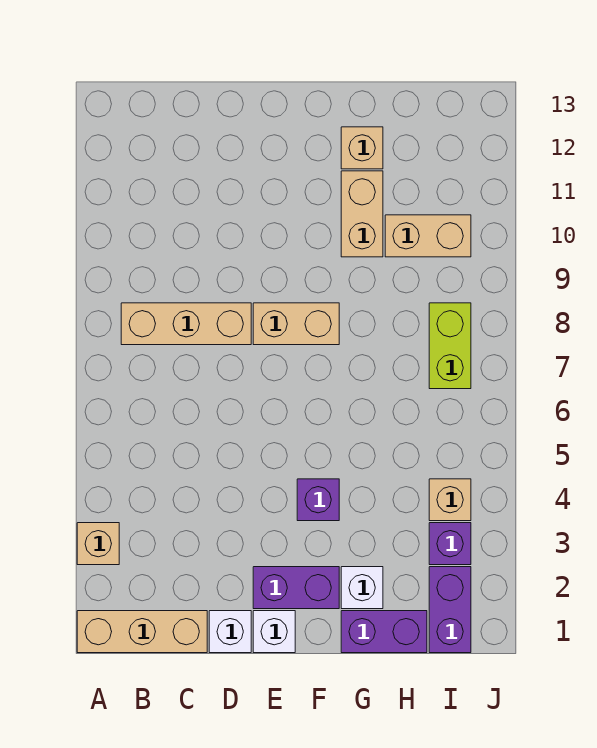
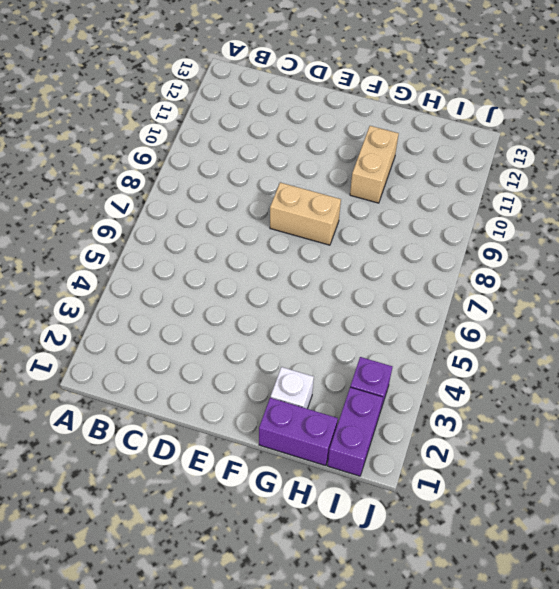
none -> tan 1x3 brick [77,611,207,653]
none -> tan 1x1 brick [77,523,119,565]
none -> tan 1x3 brick [121,303,251,345]

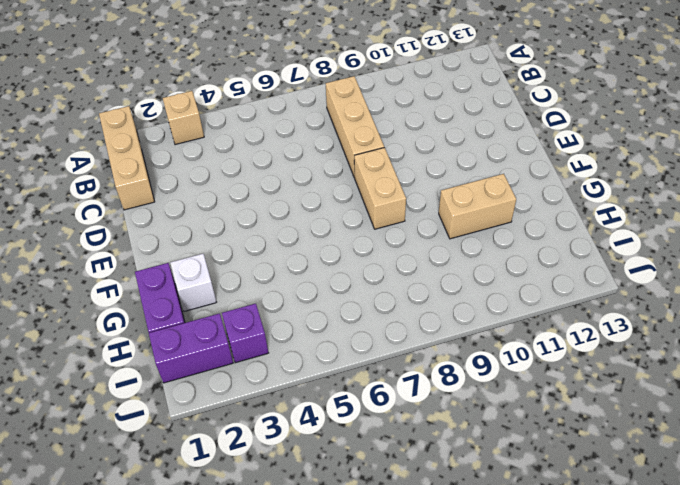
none -> white 1x1 brick [209,611,251,653]
none -> white 1x1 brick [253,611,295,653]
none -> purple 1x2 brick [253,567,339,609]

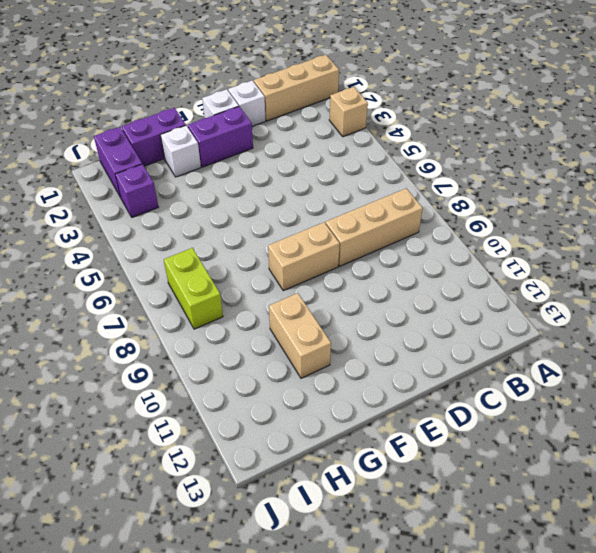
none -> purple 1x1 brick [297,479,339,521]
none -> tan 1x1 brick [341,127,383,169]
none -> tan 1x2 brick [385,215,471,257]

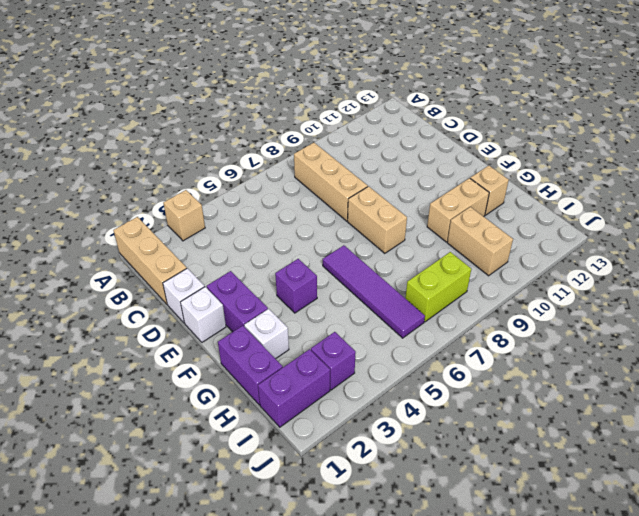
purple 1x4 tile [323,245,425,338] -> none
none -> tan 1x1 brick [429,479,471,521]

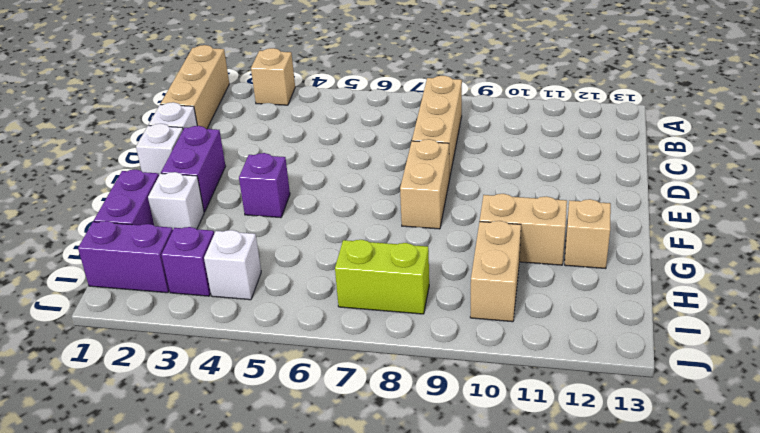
white 1x1 brick [204,230,261,300] -> tan 1x1 brick [429,479,471,521]

